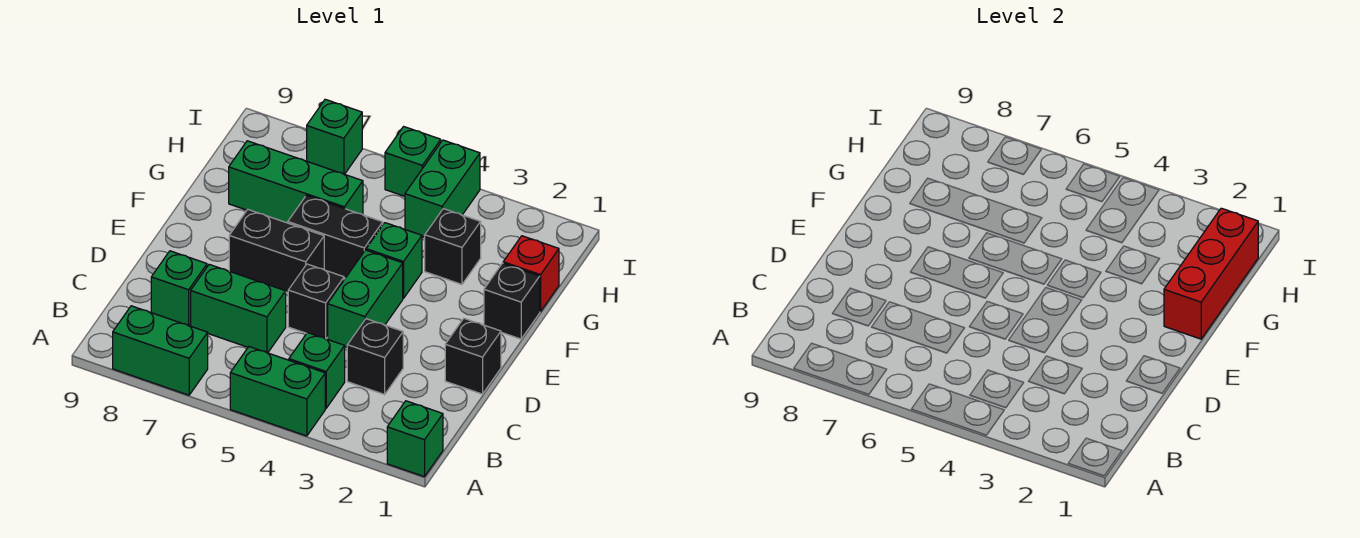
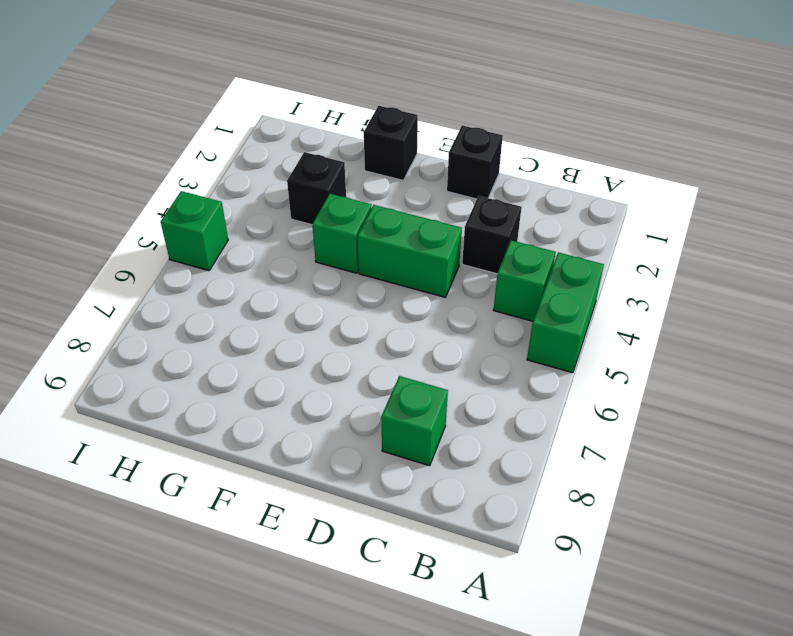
none -> green 1x1 brick [387,401,443,477]
none -> green 1x2 brick [113,306,208,395]
none -> green 1x2 brick [191,264,286,353]

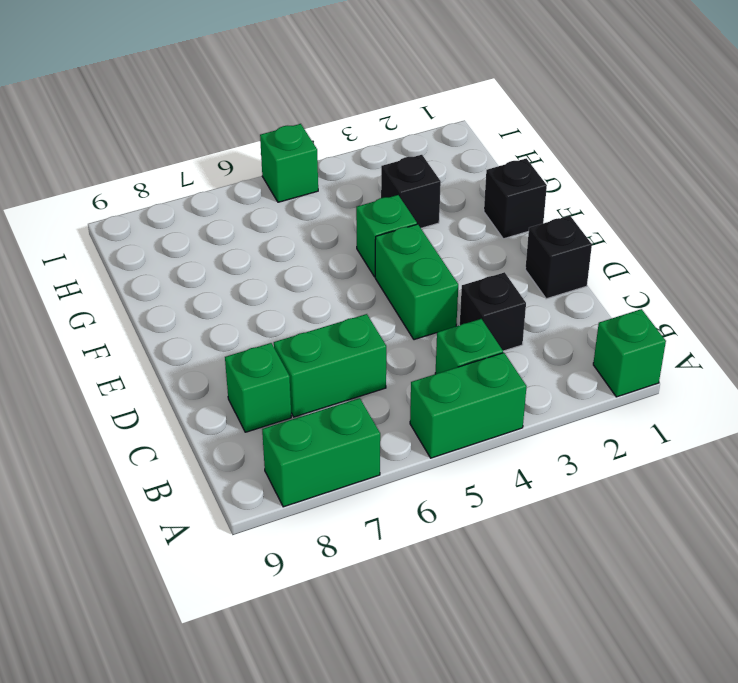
none -> black 1x1 brick [288,264,344,339]
none -> black 1x2 brick [229,210,324,293]
none -> black 1x2 brick [288,195,383,278]

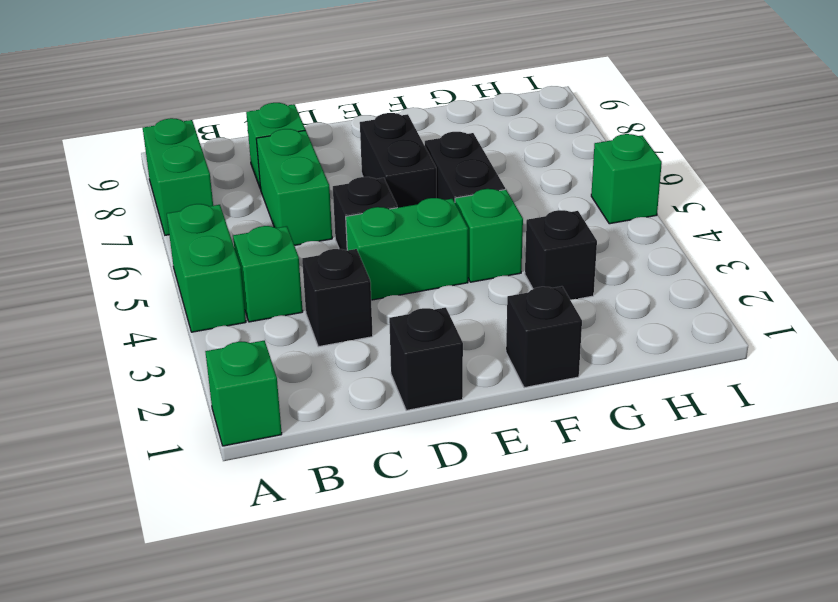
none -> red 1x1 brick [503,236,559,312]
none -> green 1x3 brick [229,141,363,223]
none -> green 1x2 brick [405,140,480,237]

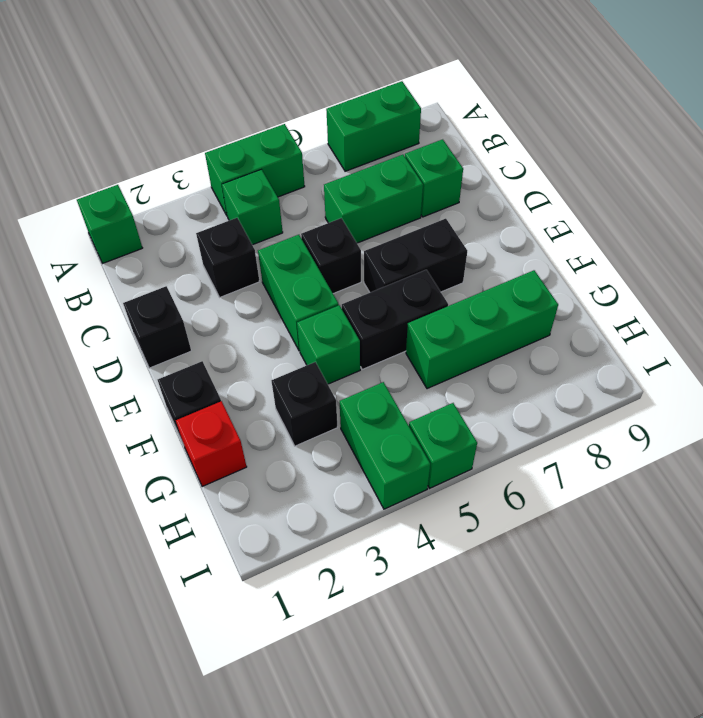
none -> green 1x1 brick [307,99,362,174]
none -> red 1x3 brick [1164,208,1258,339]

